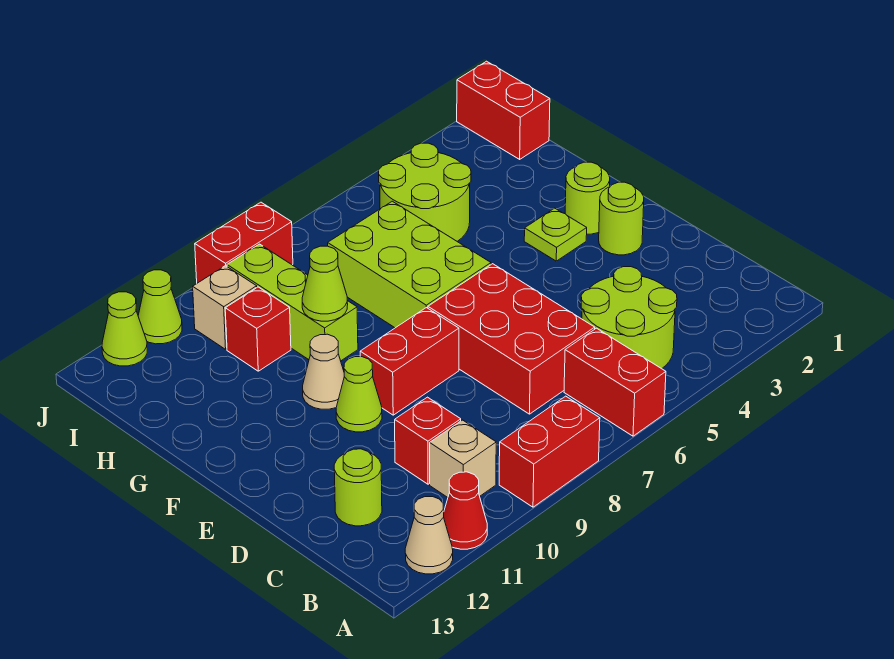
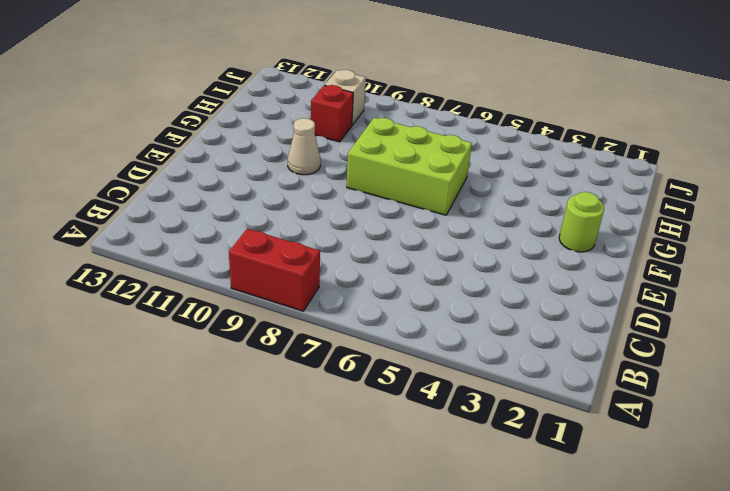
lime 2x3 brick [347,118,472,215] -> lime 2x3 brick turned to [328,201,491,328]
none -> red 1x2 brick [564,328,666,436]
none -> red 1x1 cone [444,472,487,549]
none -> tan 1x1 cone [405,497,453,574]

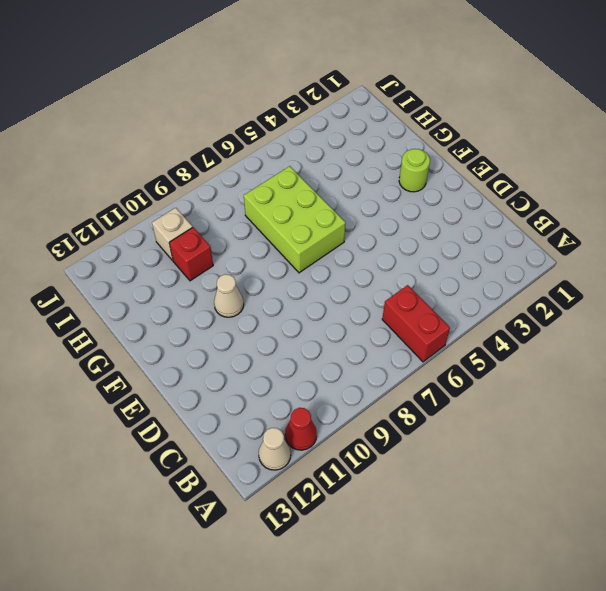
none -> red 1x2 brick [499,396,600,507]
none -> lime 2x2 round brick [581,267,677,369]
none -> tan 1x1 brick [430,420,496,497]

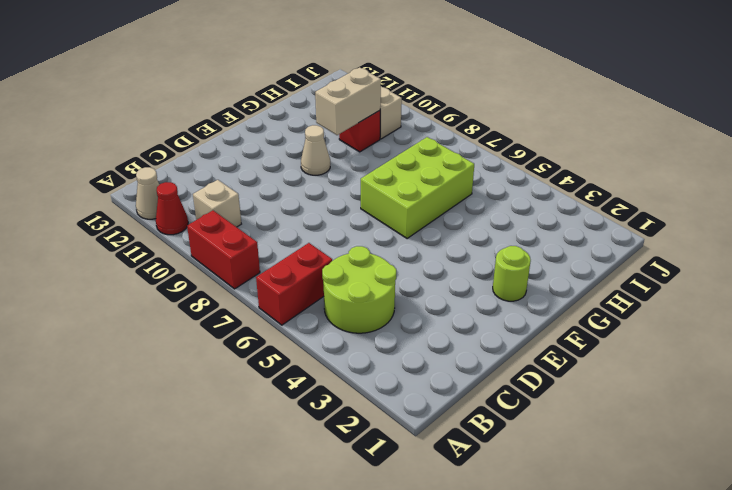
tan 1x2 brick [315,67,381,135] -> none
none -> red 2x3 brick [428,264,595,414]
none -> red 1x1 brick [395,397,461,484]
none -> lime 1x1 round brick [334,449,382,526]

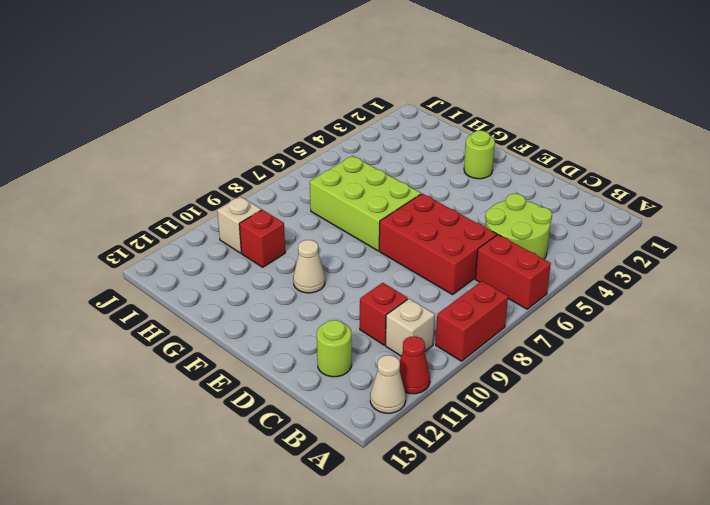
none -> lime 1x1 round brick [599,182,644,255]
none -> red 1x2 brick [360,307,459,415]
none -> lime 1x1 cone [336,357,382,432]

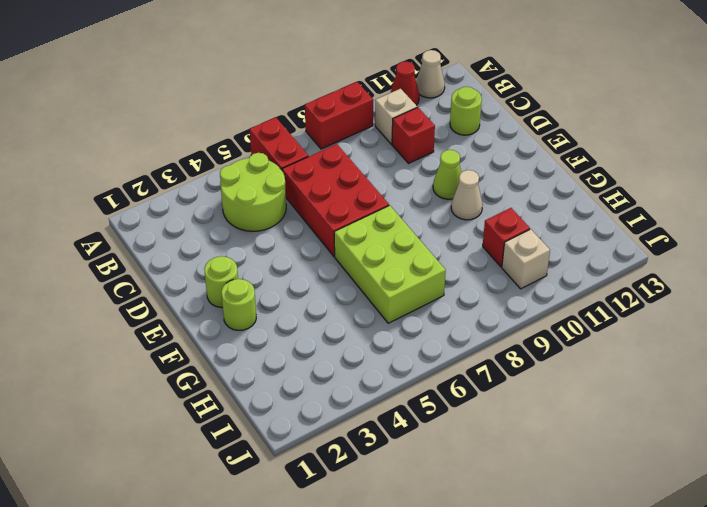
none -> red 1x2 brick [360,307,459,415]
none -> lime 1x1 plate [524,208,587,261]
none -> lime 1x3 brick [227,244,358,361]

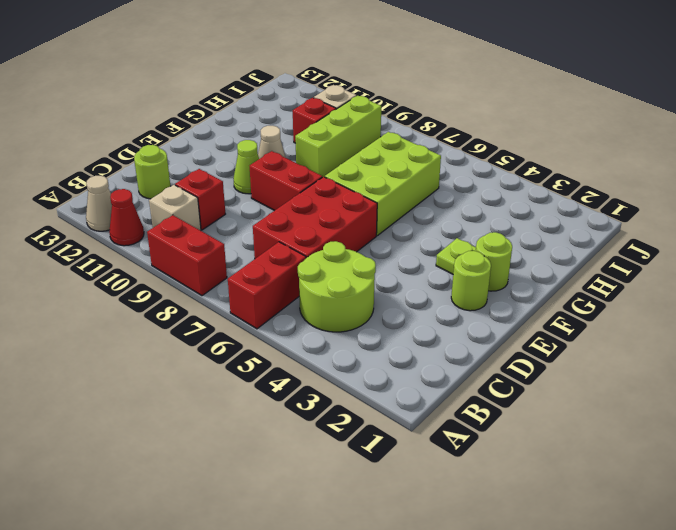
none -> lime 2x2 round brick [379,143,471,241]
none -> red 1x2 brick [457,61,550,159]
none -> red 1x2 brick [195,202,293,283]

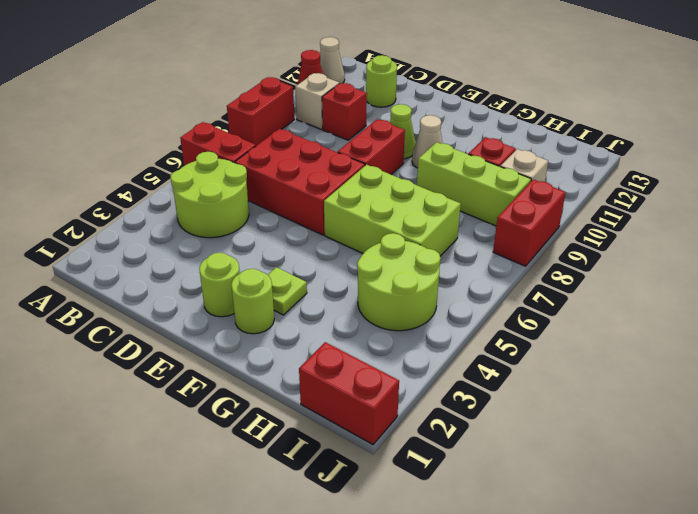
none -> lime 1x1 cone [138,270,182,344]
none -> lime 1x1 cone [102,292,147,366]
none -> lime 1x1 cone [302,246,348,321]

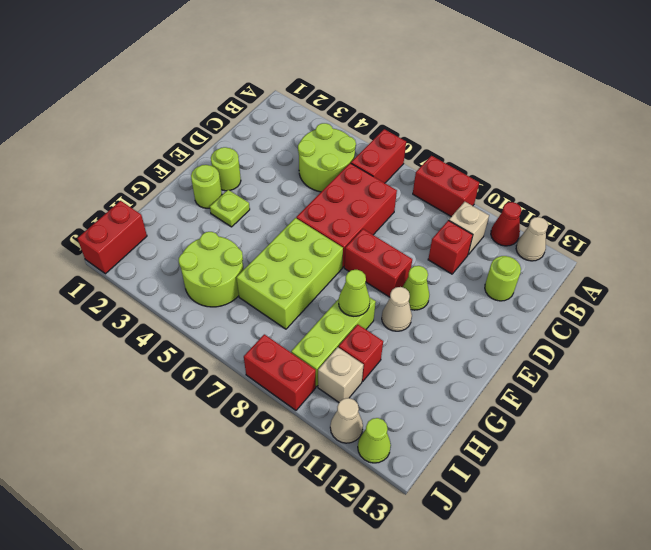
tan 1x1 cone [330,398,363,443] -> lime 1x1 cone [138,270,182,344]

